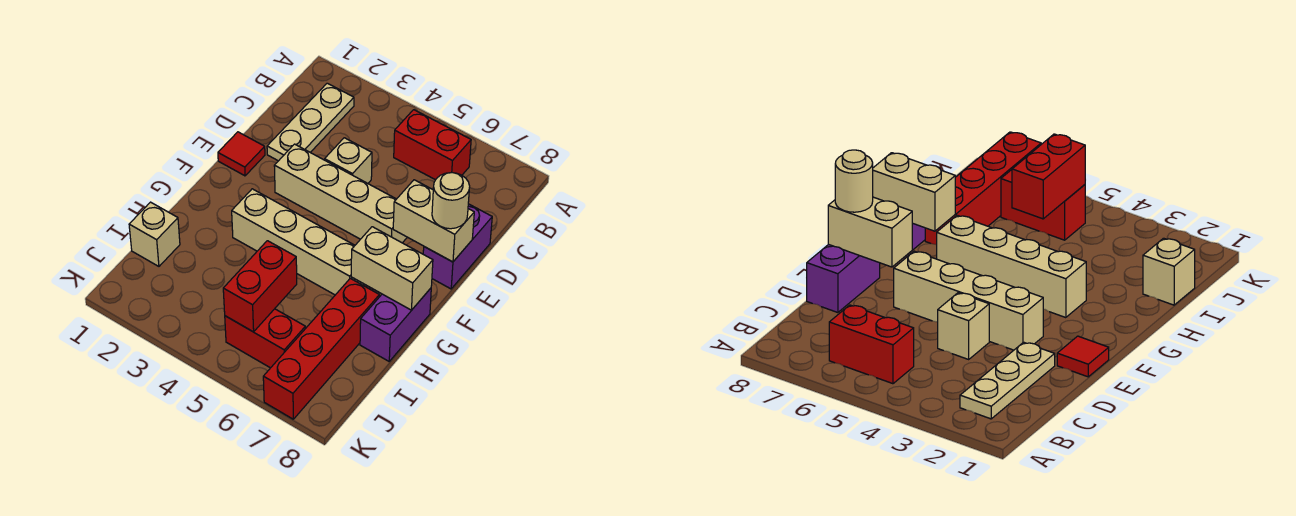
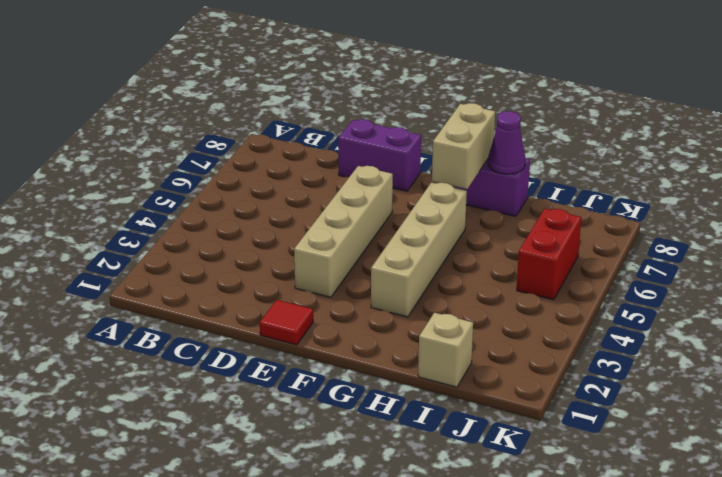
purple 1x1 cone [488,111,526,174] -> none
none -> tan 1x3 plate [267,83,354,161]
none -> red 1x2 brick [394,110,471,180]
none -> tan 1x1 brick [325,138,372,183]

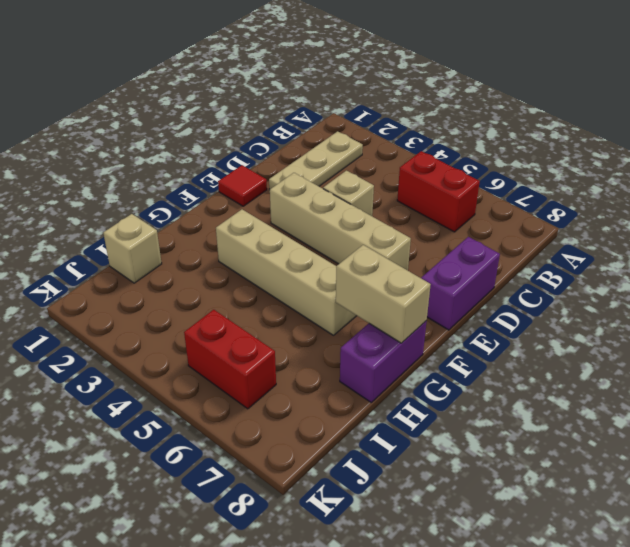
none -> red 1x4 brick [263,278,379,419]
none -> tan 1x2 brick [393,180,474,262]
none -> red 1x2 brick [223,241,297,332]

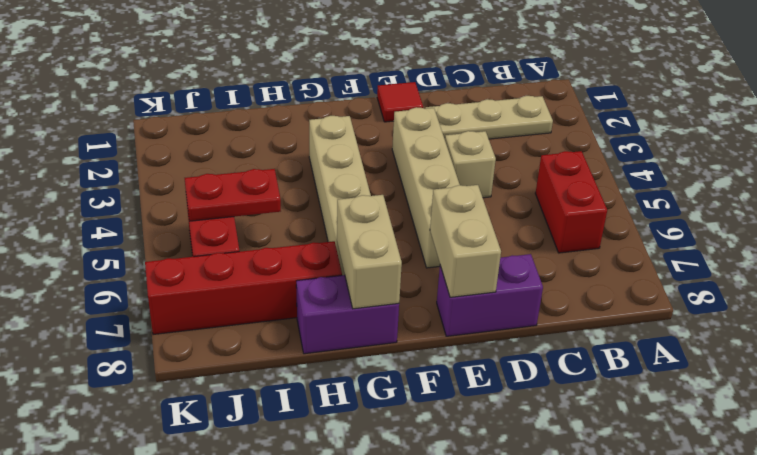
red 1x2 plate [185,169,281,221] -> red 1x2 brick [223,241,297,332]
none -> tan 1x1 brick [129,202,180,266]
none -> tan 1x1 round brick [432,173,470,229]

